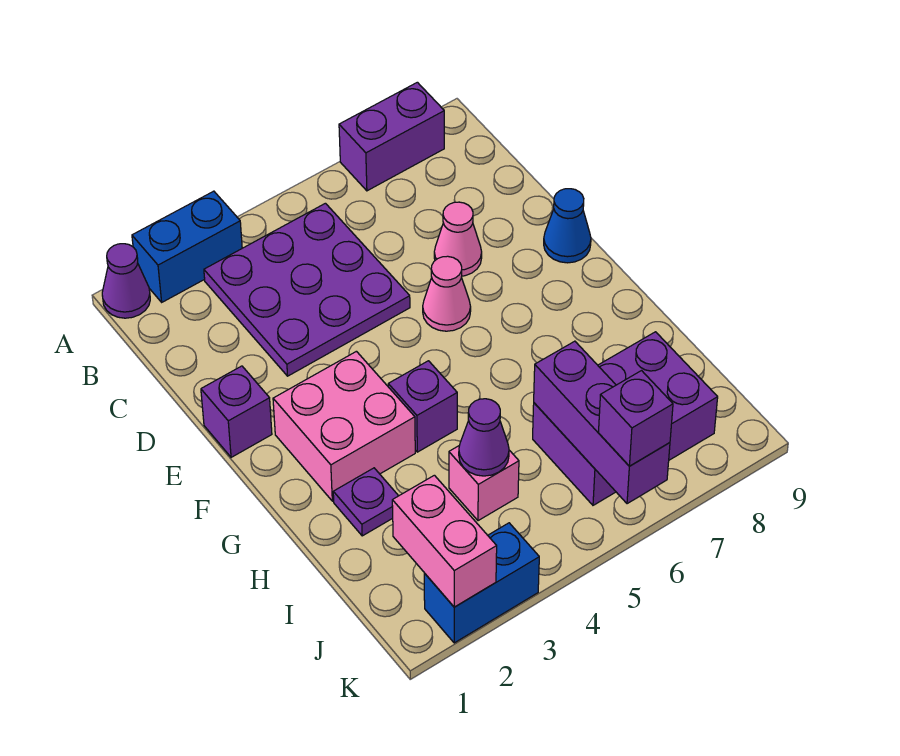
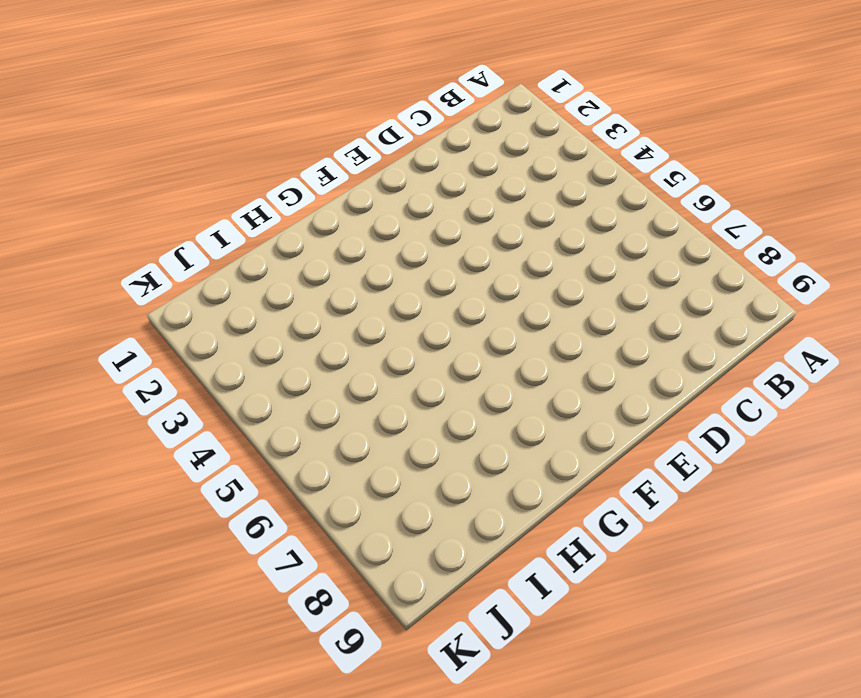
none -> purple 1x1 cone [102,244,150,318]
none -> blue 1x2 brick [132,191,242,302]
none -> purple 1x2 brick [339,82,444,191]

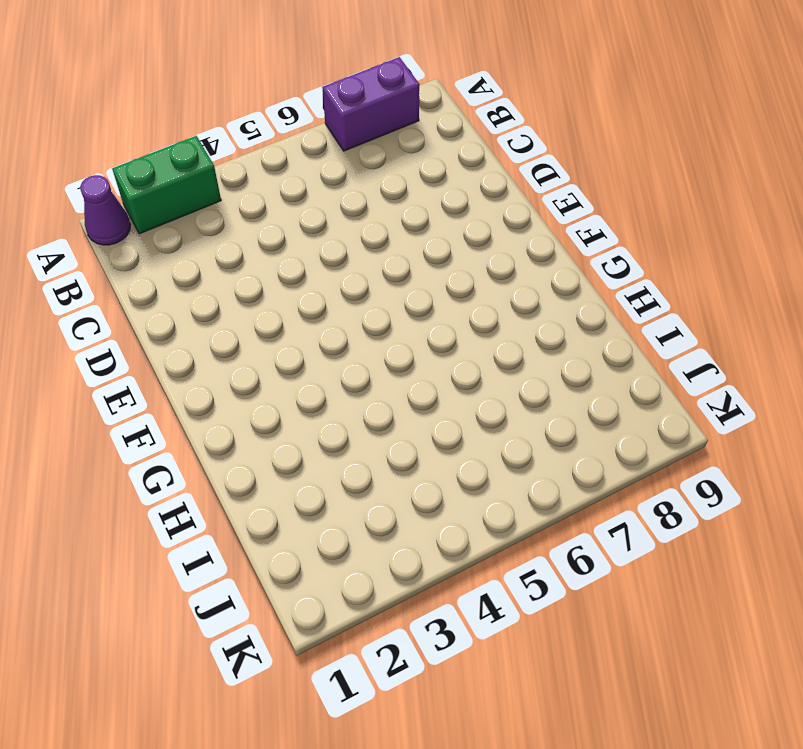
green 1x2 brick [112,136,221,234] -> blue 1x2 brick [132,191,242,302]
none -> purple 3x3 plate [204,203,410,376]
none -> pink 1x1 cone [434,202,482,276]
none -> purple 1x1 brick [201,366,272,457]

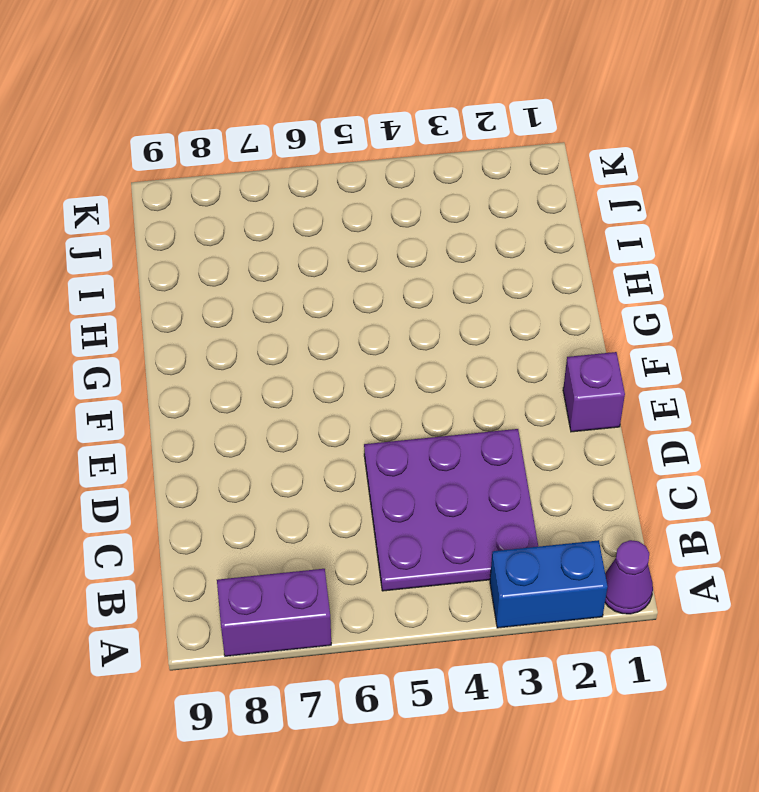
none -> pink 1x1 cone [434,202,482,276]
none -> pink 1x1 cone [423,256,471,331]
none -> blue 1x1 cone [544,189,591,263]

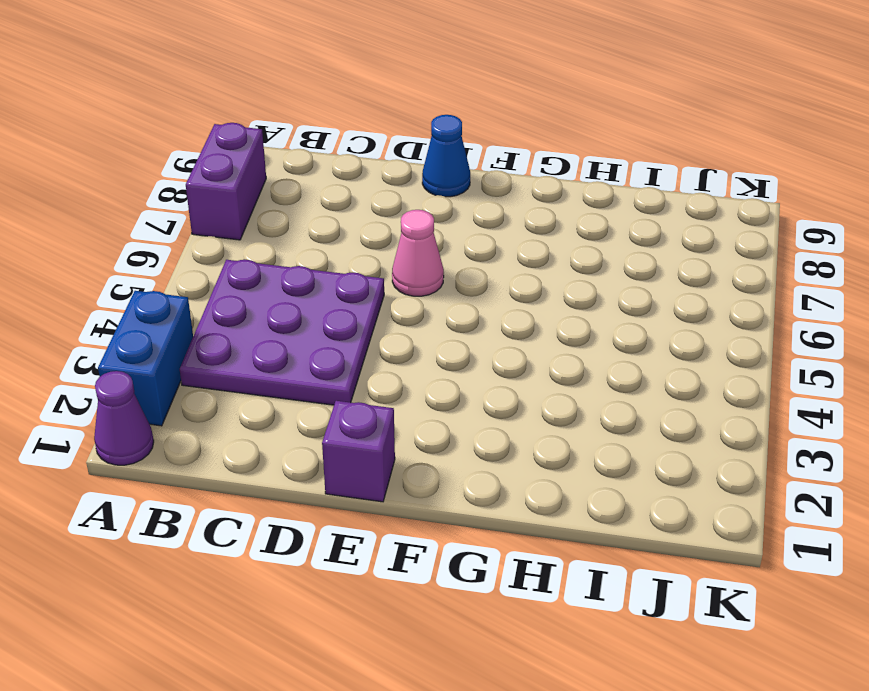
none -> pink 1x1 cone [434,202,482,276]
none -> pink 2x2 brick [273,351,415,501]
none -> purple 1x1 brick [388,361,457,452]

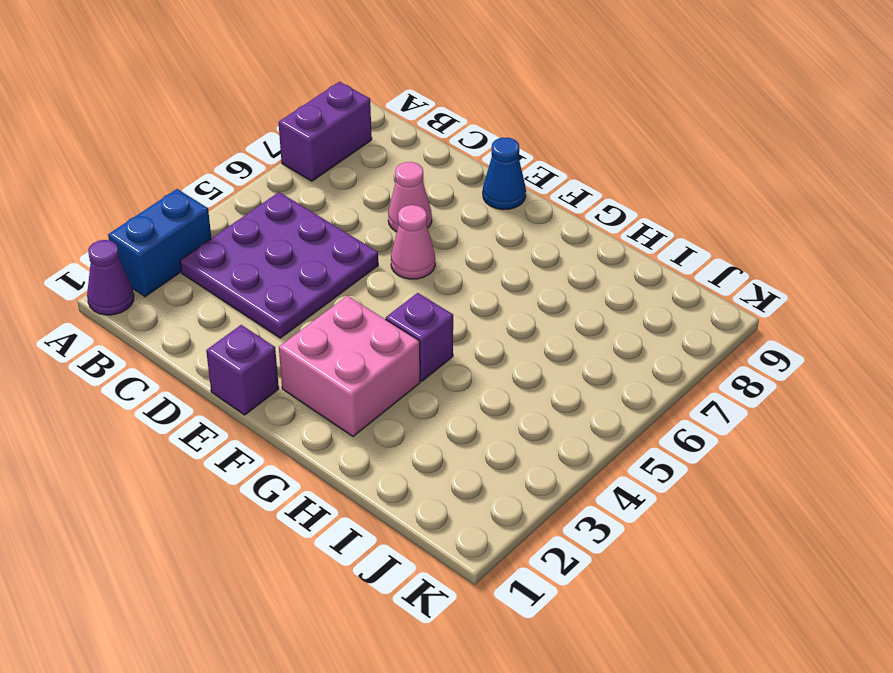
none -> purple 1x1 plate [333,468,398,536]
none -> pink 1x1 brick [449,445,519,521]
none -> purple 2x3 brick [533,332,718,505]

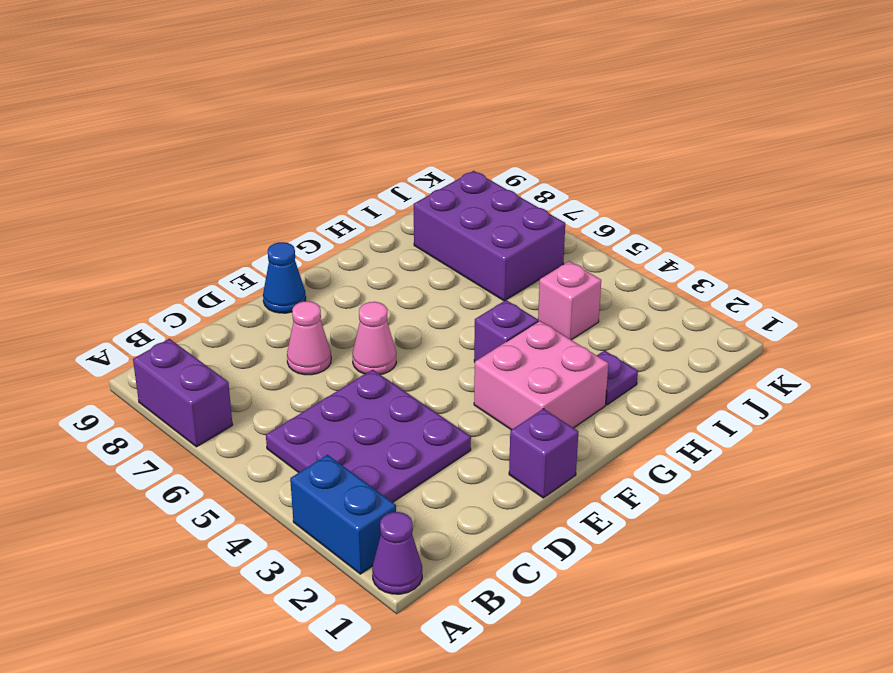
none -> blue 1x2 brick [424,523,539,643]
none -> purple 1x1 cone [459,399,509,476]
none -> purple 1x3 brick [534,341,670,504]

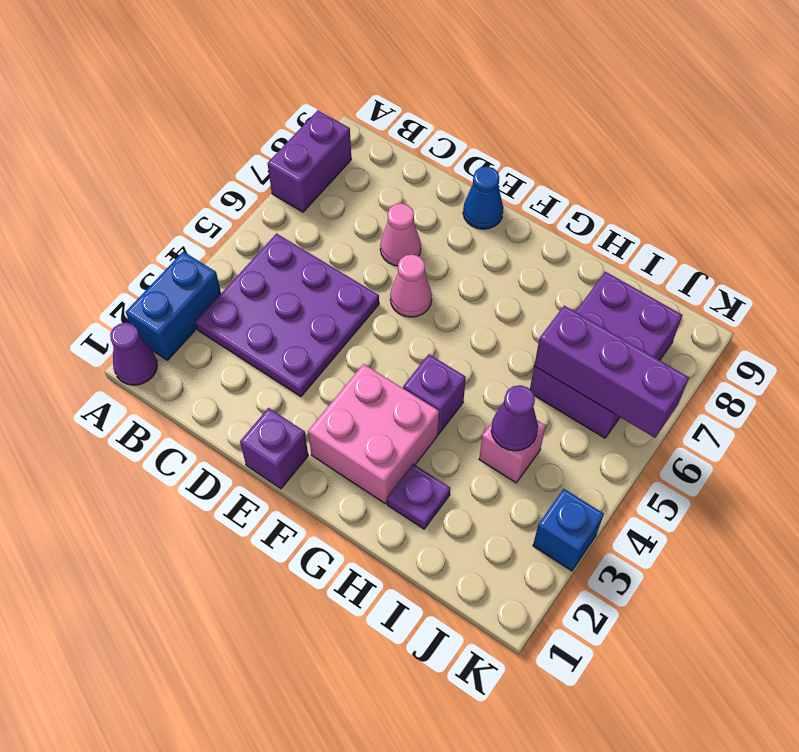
blue 1x1 brick [533,489,604,571] -> blue 1x2 brick [424,523,539,643]
none -> pink 1x2 brick [392,475,497,607]
none -> purple 1x1 brick [598,371,673,466]

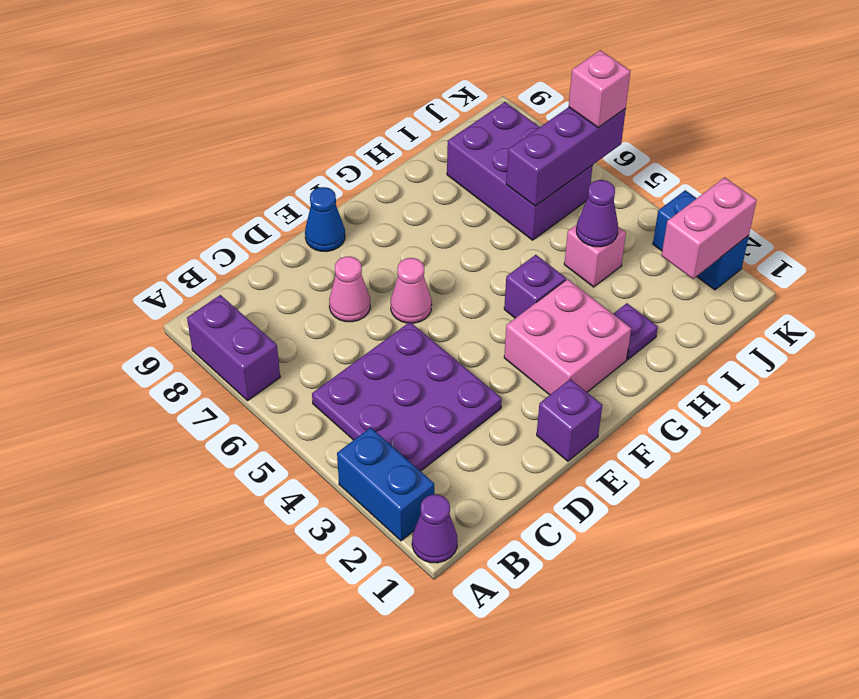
pink 1x1 brick [569,50,631,128] -> purple 1x1 brick [598,371,673,466]

